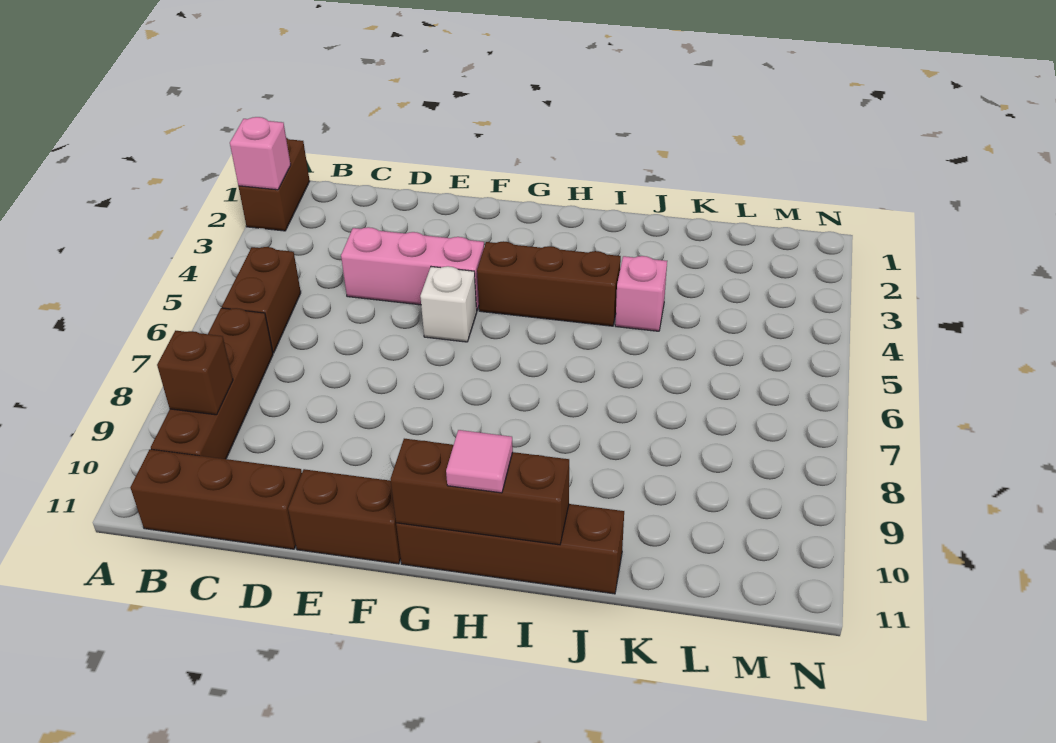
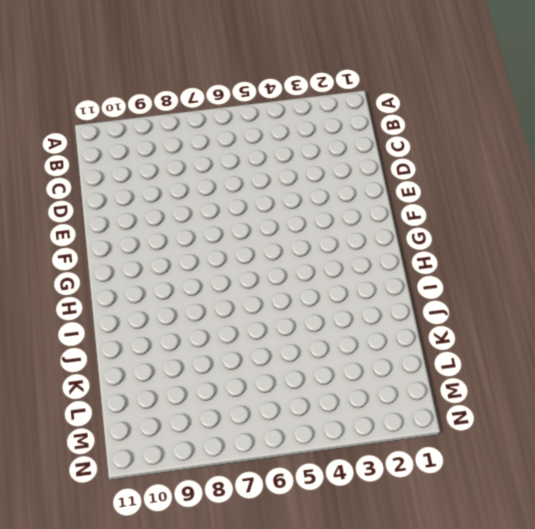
none -> brown 1x2 brick [239,138,310,231]
none -> brown 1x2 brick [222,247,301,353]
none -> brown 1x4 brick [151,308,273,459]

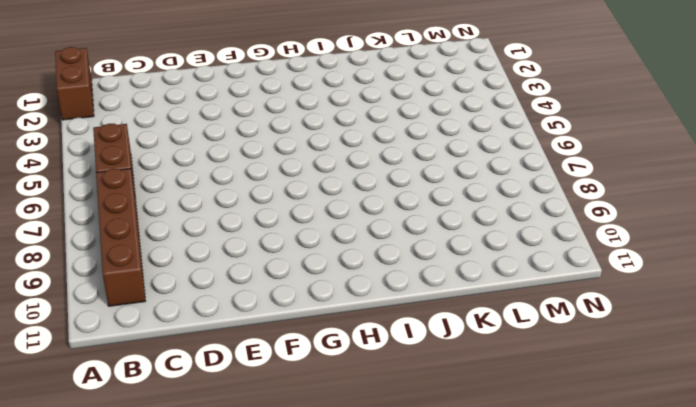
none -> brown 1x3 brick [130,449,302,549]
none -> pink 1x3 brick [341,227,484,310]
none -> brown 1x2 brick [288,469,401,564]

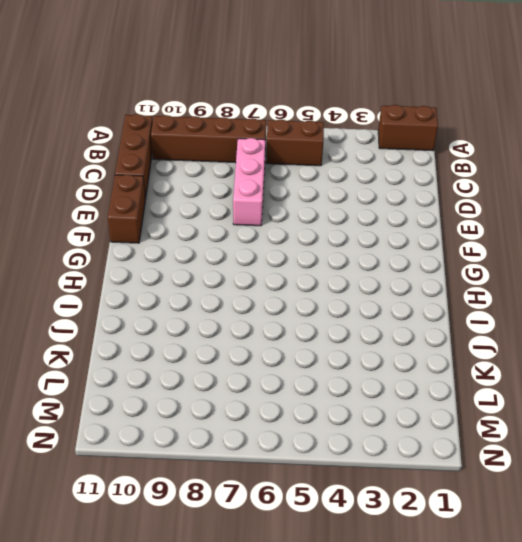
pink 1x3 brick [233,138,265,226] -> pink 1x3 brick moved to [341,227,484,310]
none -> white 1x1 brick [420,266,477,342]
none -> brown 1x3 brick [477,241,621,326]
none -> brown 1x4 brick [396,504,624,594]

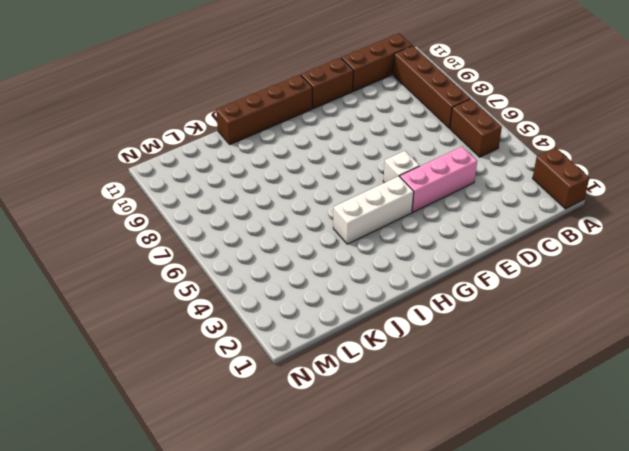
white 1x3 brick [333,176,414,244] -> brown 1x3 brick [477,241,621,326]
none -> pink 1x1 brick [615,256,667,331]
none -> pink 1x1 brick [230,117,291,190]
none -> brown 1x1 brick [157,331,233,415]

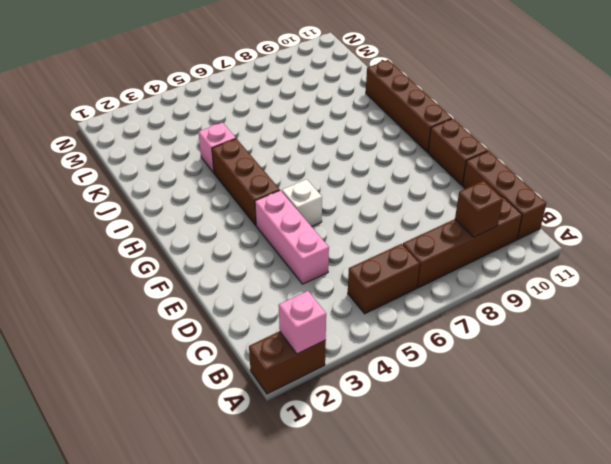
none -> brown 1x3 brick [391,439,569,545]
none -> pink 1x1 tile [446,430,513,493]

